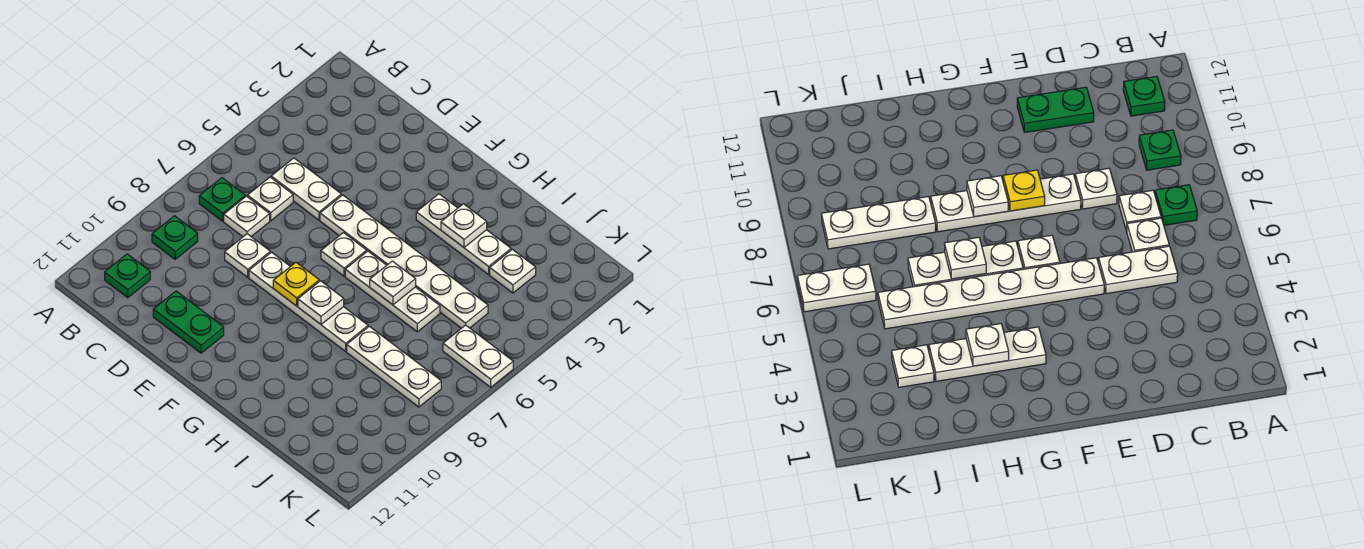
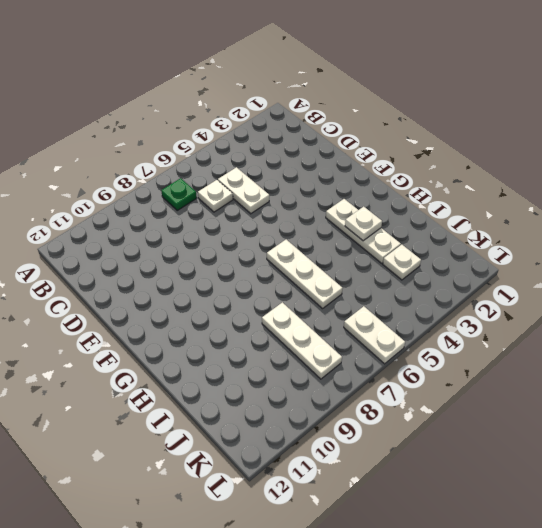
none -> green 1x1 plate [152,216,198,259]
none -> green 1x1 plate [105,254,150,298]
none -> white 1x1 plate [224,196,270,237]

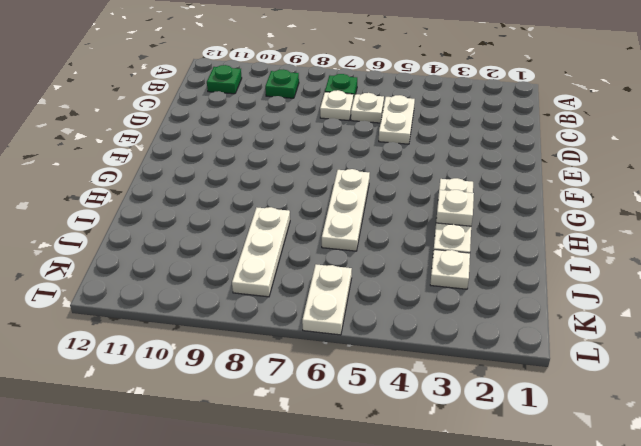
none -> white 1x1 plate [225,234,270,277]
none -> green 1x2 plate [153,291,224,353]
none -> white 1x6 plate [320,195,488,328]

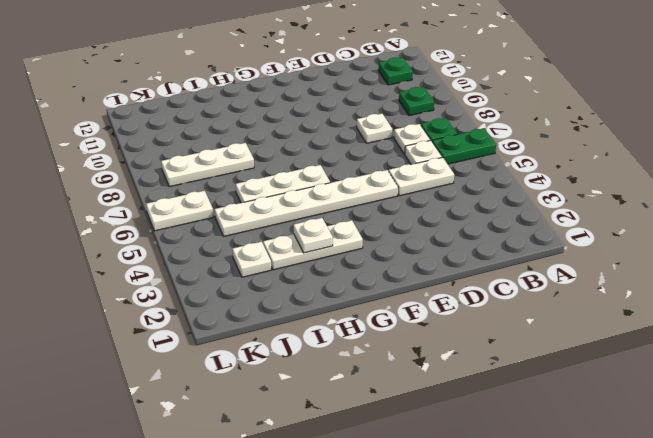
green 1x2 plate [432,129,496,164] -> green 1x2 plate moved to [153,291,224,353]
none -> white 1x4 plate [249,252,368,351]
none -> white 1x1 plate [321,233,367,276]
none -> yellow 1x1 plate [273,263,319,306]

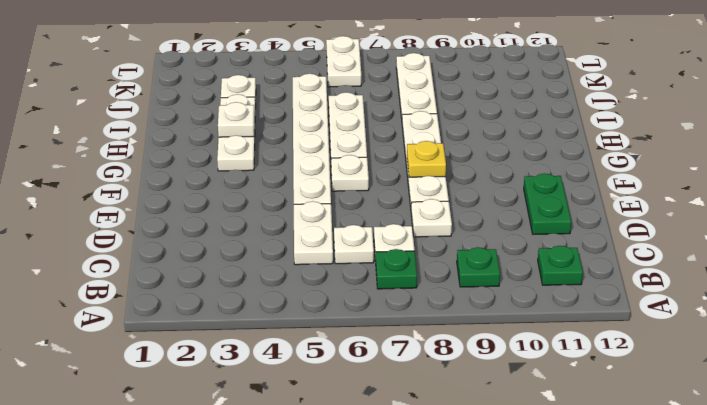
none -> white 1x1 plate [298,281,344,324]
none -> white 1x1 plate [370,261,416,305]

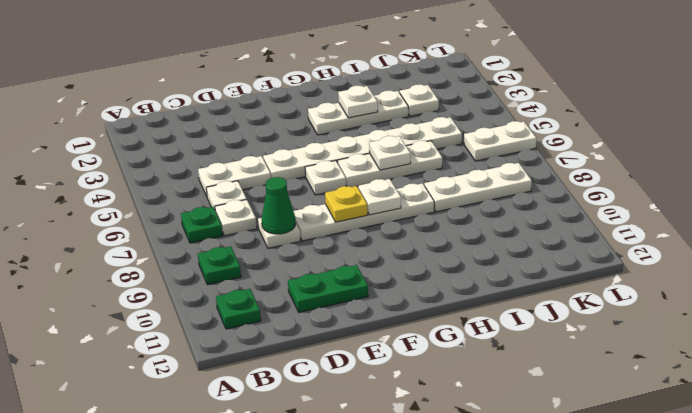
green 1x1 cone [261,177,296,234] -> none

